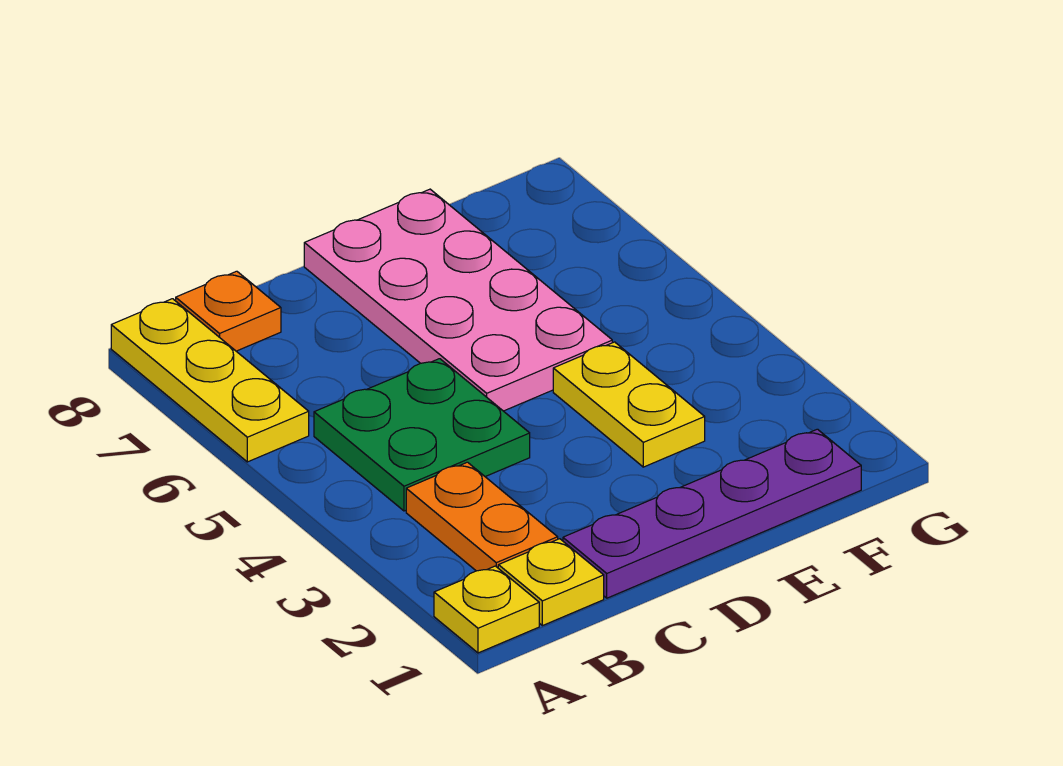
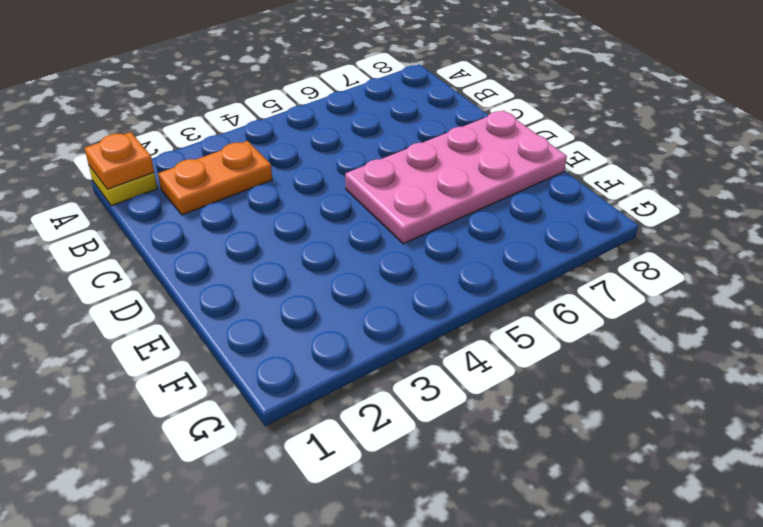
orange 1x1 plate [85,132,154,189] -> orange 1x1 plate moved to [176,271,281,351]
none -> yellow 1x3 plate [111,299,309,462]
none -> yellow 1x1 plate [498,539,604,626]

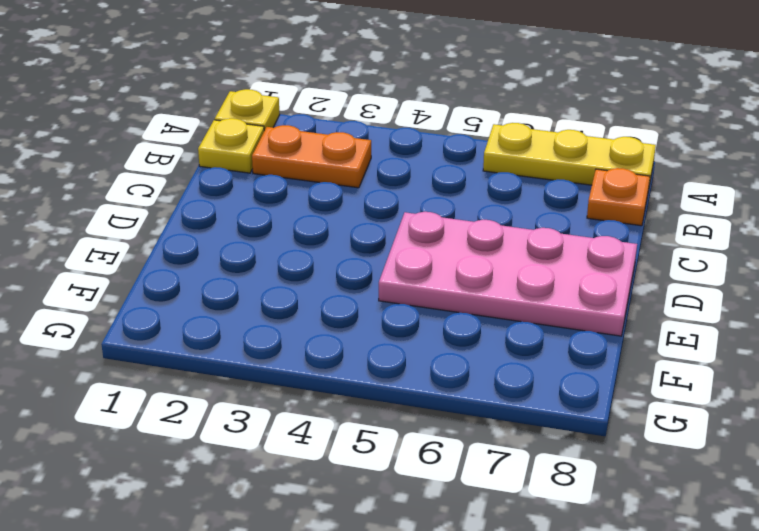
none -> green 2x2 plate [314,359,530,511]
none -> purple 1x4 plate [563,429,861,598]

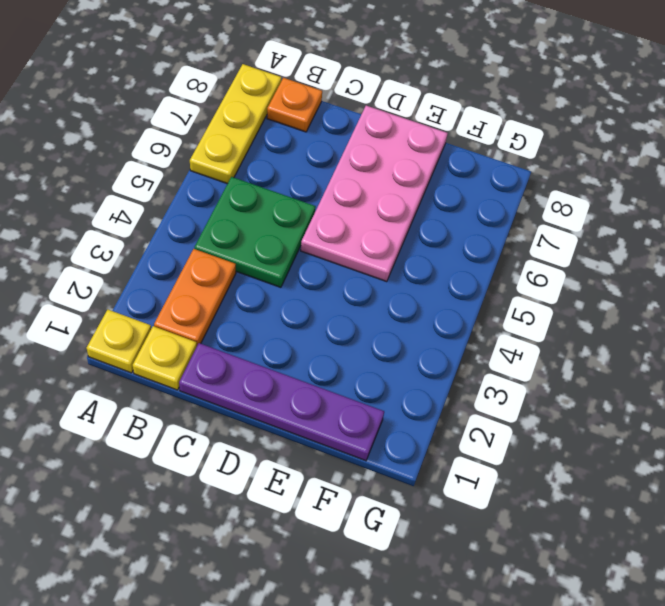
none -> yellow 1x2 plate [553,342,705,467]

